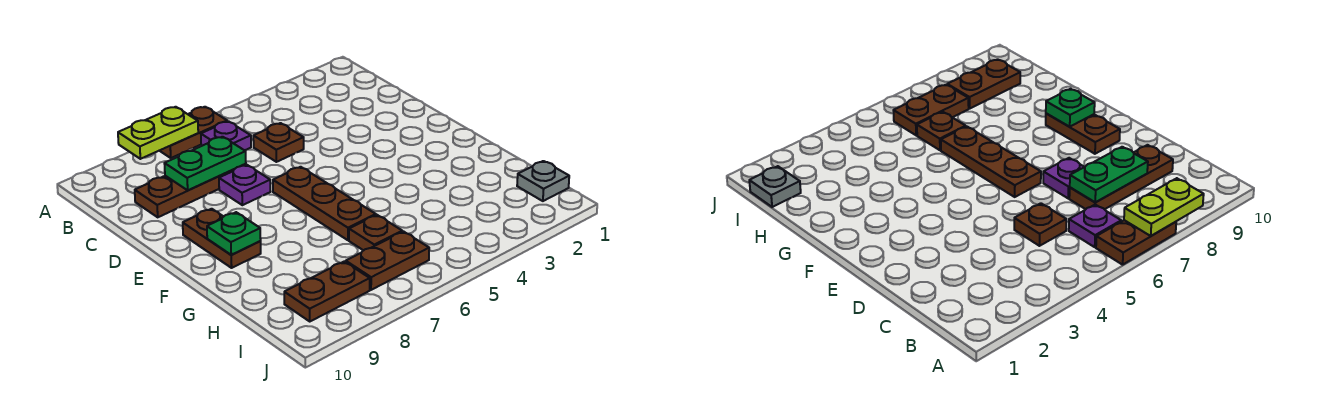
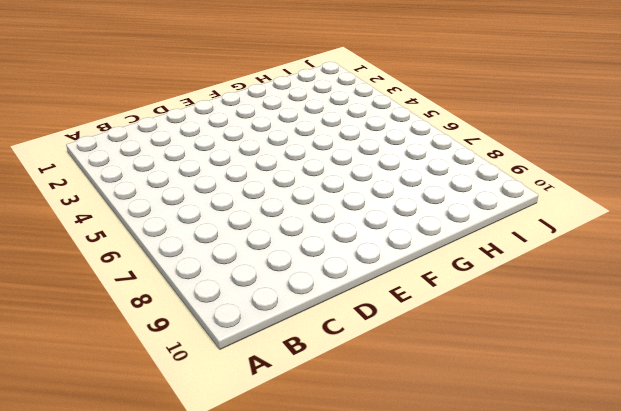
none -> brown 1x2 plate [160,107,227,158]
none -> purple 1x1 plate [201,121,251,150]
none -> brown 1x1 plate [253,123,304,162]

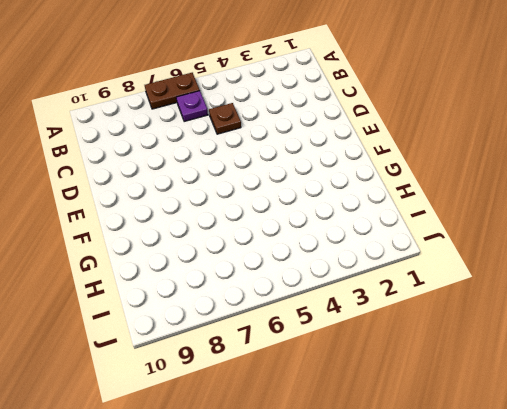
none -> brown 1x3 plate [135,164,246,217]
none -> purple 1x1 plate [219,165,271,205]
none -> brown 1x3 plate [273,167,376,240]

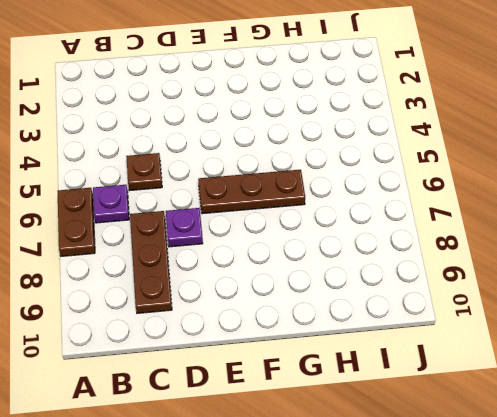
none -> brown 1x2 plate [183,209,261,268]
none -> brown 1x1 plate [349,215,402,251]
none -> grey 1x1 plate [517,161,569,201]

